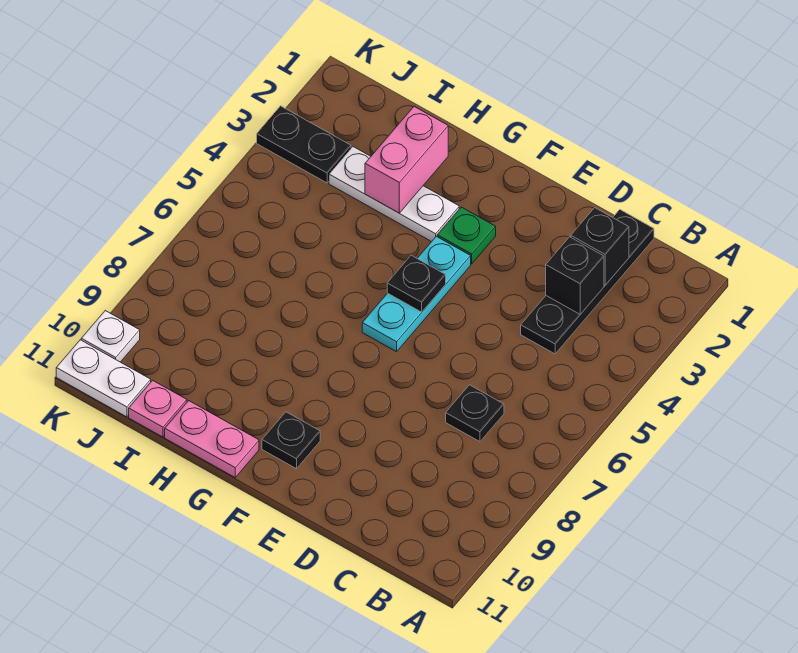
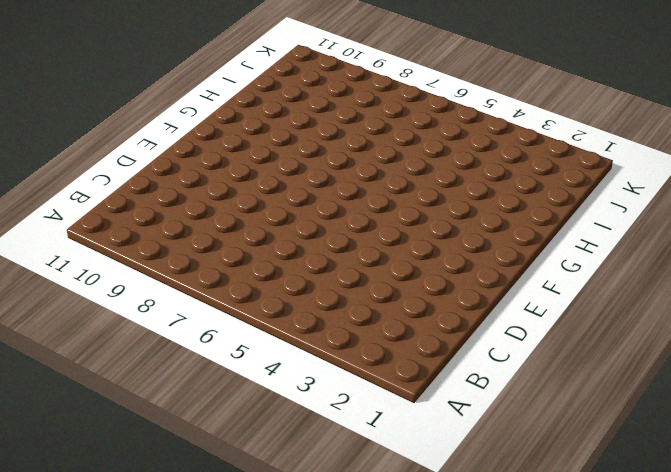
none -> black 1x4 plate [521,210,654,354]
none -> black 1x1 plate [446,385,504,442]
none -> green 1x1 plate [437,207,496,264]

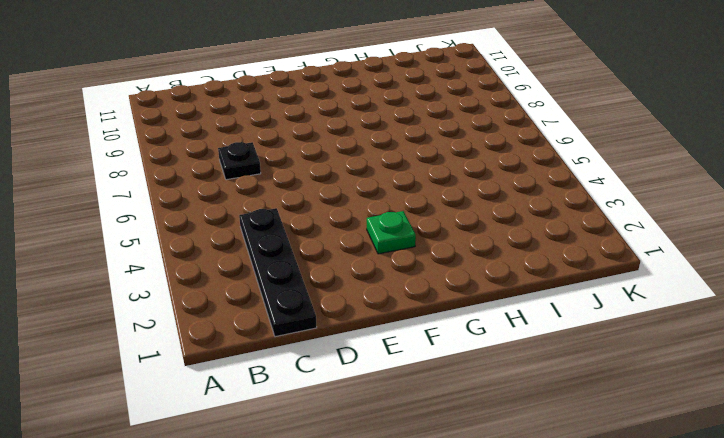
none -> cyan 1x3 plate [362,236,471,352]
none -> black 1x1 plate [262,412,320,469]
none -> white 1x3 plate [329,147,459,242]

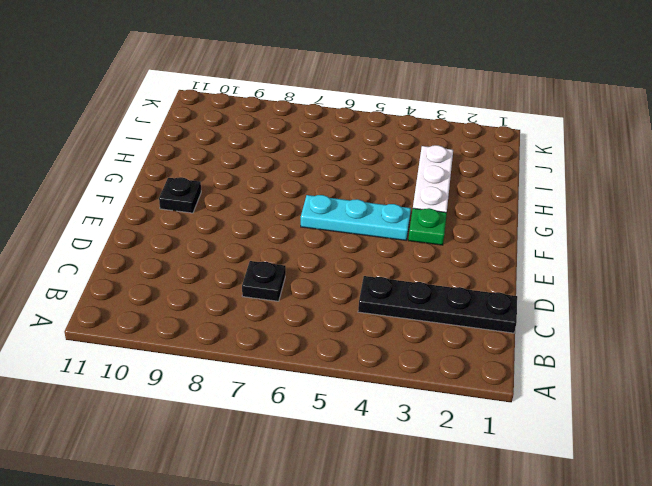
none -> pink 1x2 plate [165,401,259,477]
none -> pink 1x1 plate [129,380,187,437]
none -> black 1x2 plate [257,106,351,183]

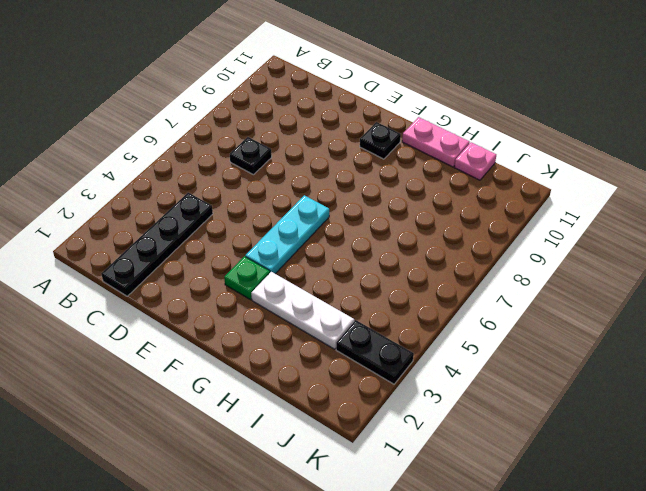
none -> white 1x2 plate [56,340,151,417]
none -> white 1x1 plate [81,311,140,362]
none -> black 1x1 brick [571,208,629,285]

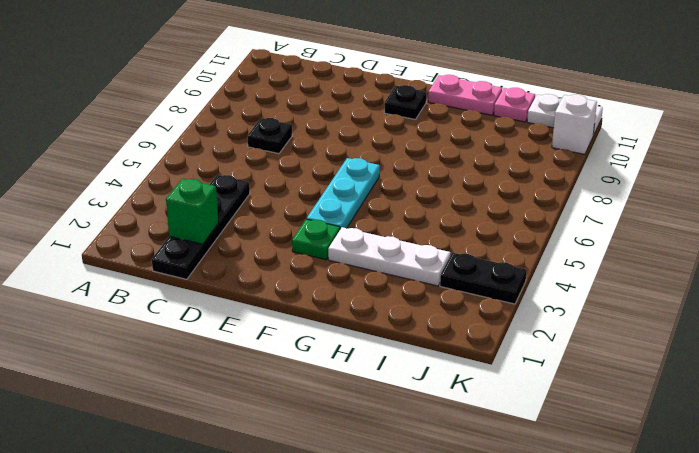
green 1x1 brick [166,179,218,244] -> black 1x1 brick [571,208,629,285]
white 1x1 brick [552,95,597,154] -> white 1x1 plate [81,311,140,362]
none -> black 1x1 brick [546,237,604,314]
none -> black 1x1 plate [387,255,446,312]
none -> pink 1x2 brick [365,107,448,213]

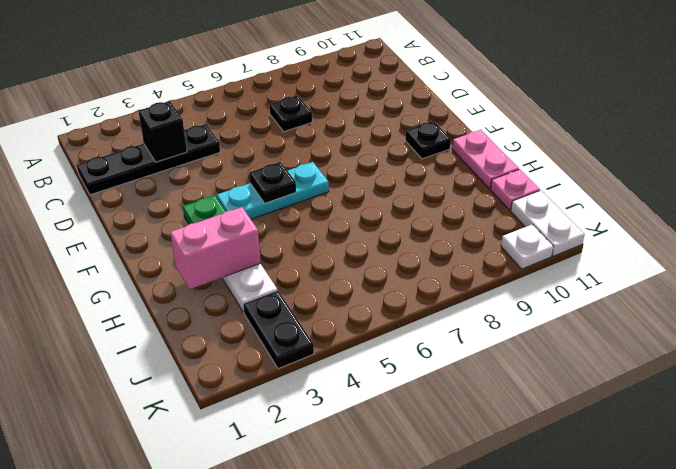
none -> black 1x1 brick [571,208,629,285]

